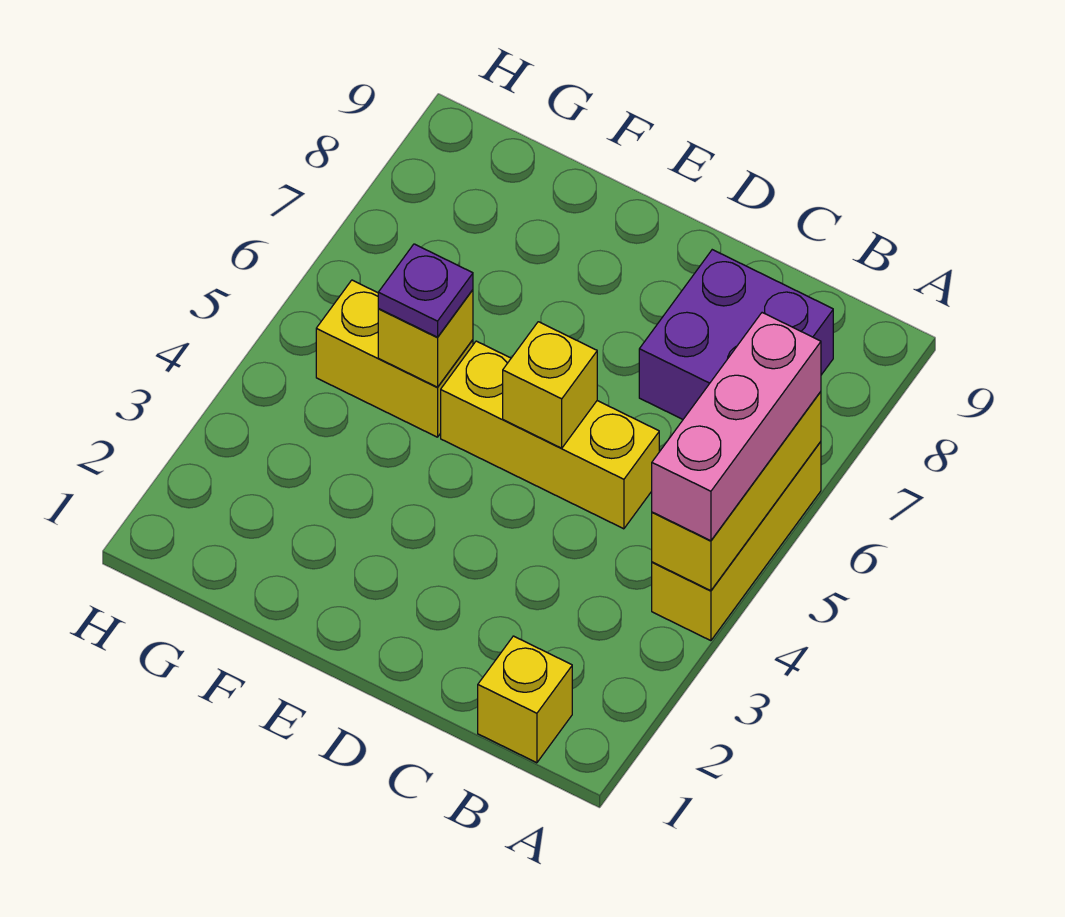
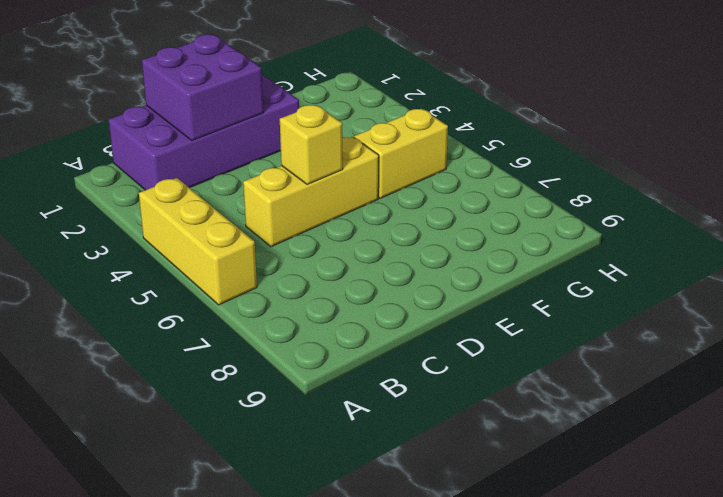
purple 2x4 brick [109,75,299,190] -> yellow 1x1 brick [478,636,572,763]
purple 2x2 brick [142,34,264,140] -> purple 2x2 brick moved to [639,250,833,419]
none -> yellow 1x3 brick [652,392,821,591]
none -> yellow 1x1 brick [378,290,473,387]

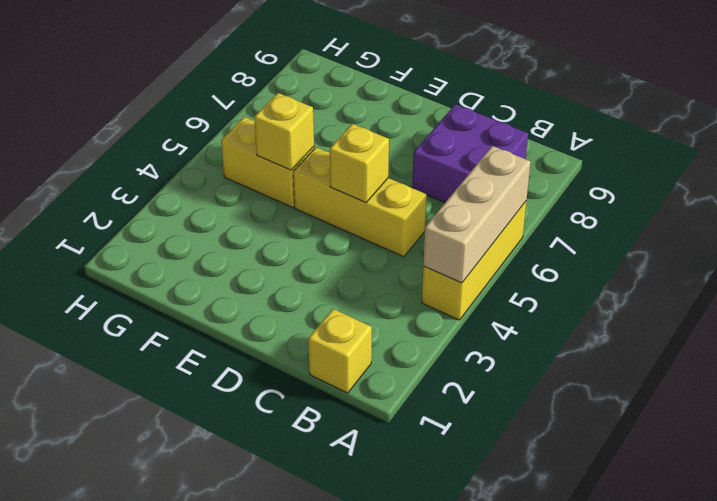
tan 1x3 brick [423,146,531,283] -> yellow 1x3 brick [652,392,821,591]
none -> pink 1x3 brick [652,313,821,541]
none -> purple 1x1 plate [378,244,473,337]

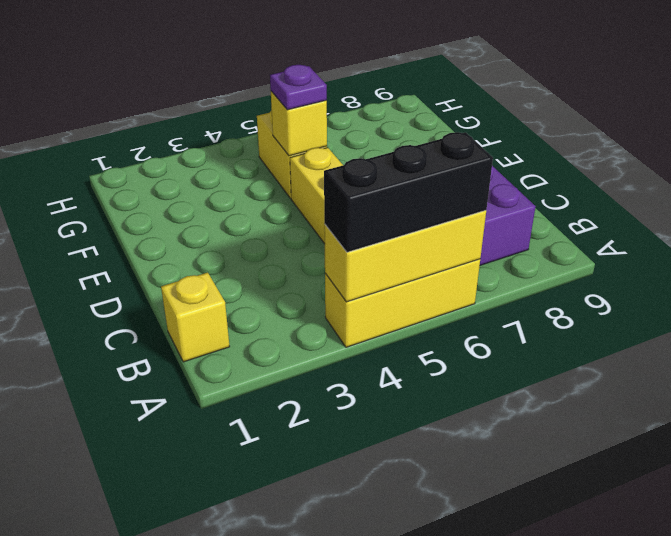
black 1x3 brick [324,132,493,252] -> pink 1x3 brick [652,313,821,541]
none -> yellow 1x1 brick [503,322,597,448]

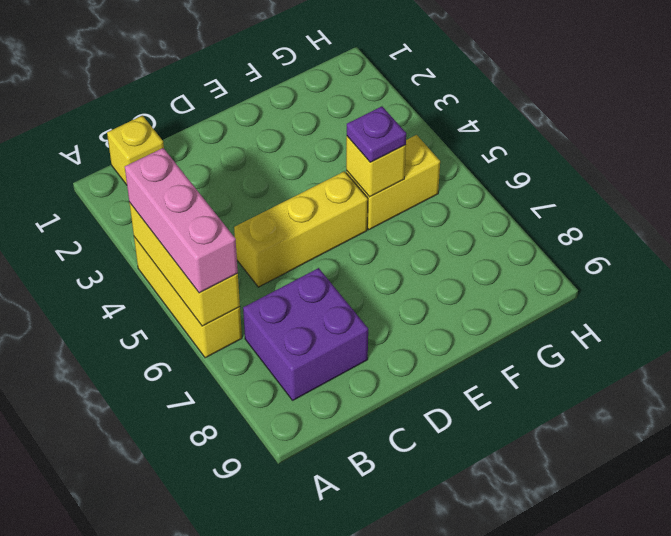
none -> yellow 1x1 brick [503,322,597,448]

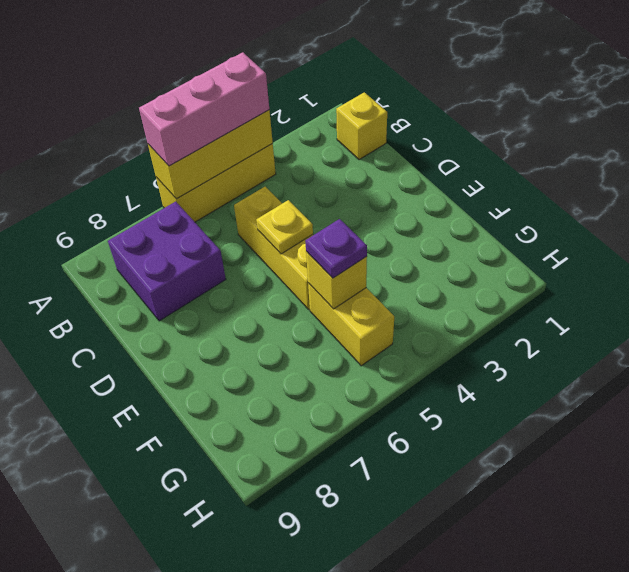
yellow 1x1 plate [256,200,313,254] -> yellow 1x1 brick [503,322,597,448]

